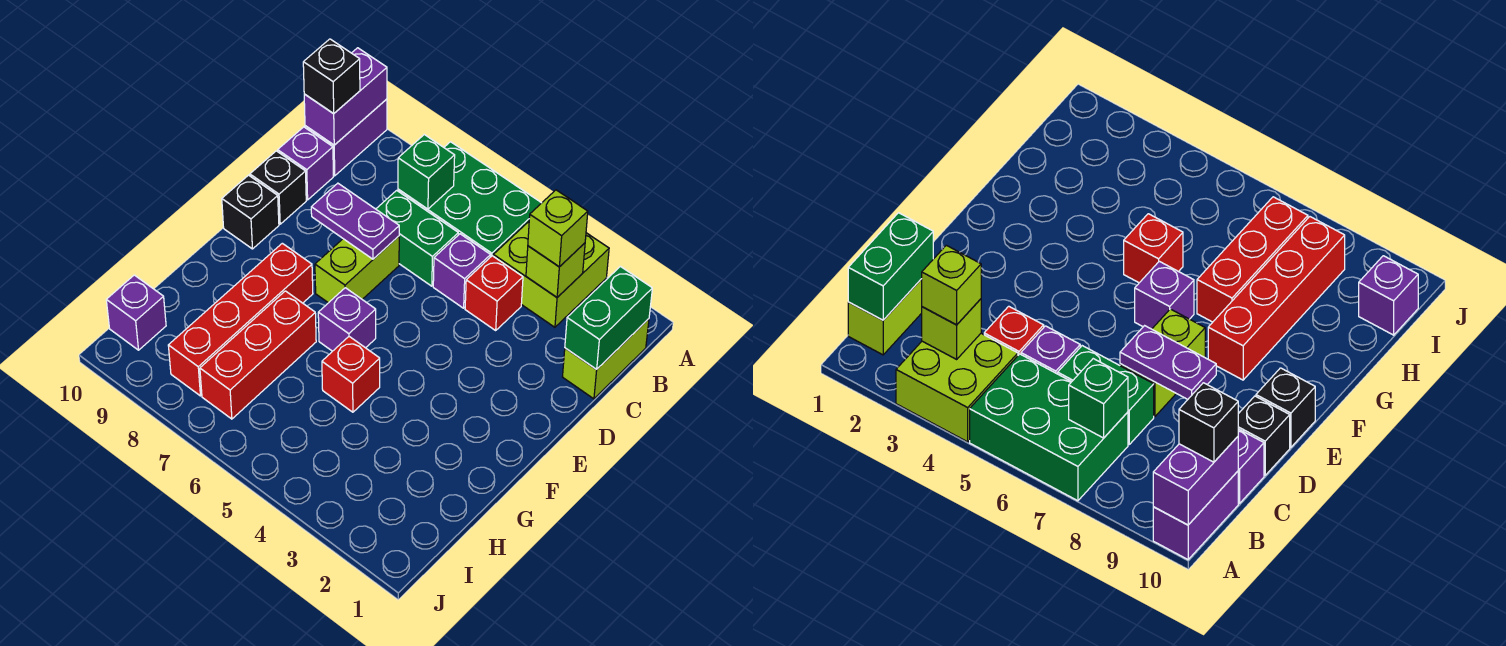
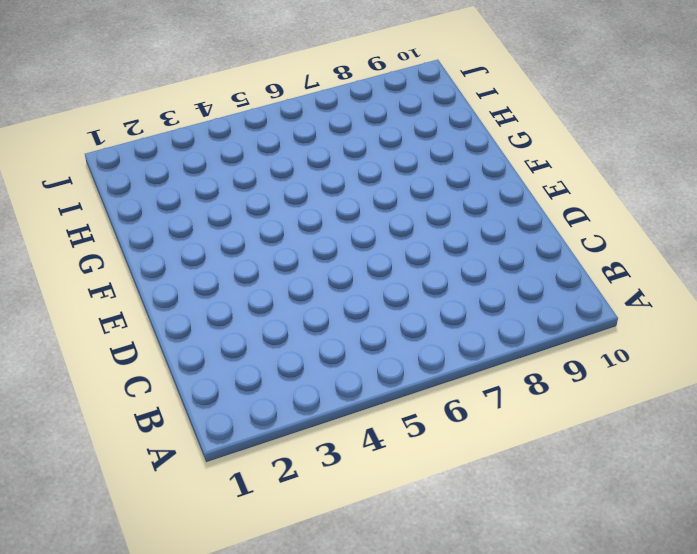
none -> lime 2x2 brick [493,222,609,327]
none -> green 2x3 brick [398,142,541,256]
none -> purple 1x2 brick [305,99,387,176]

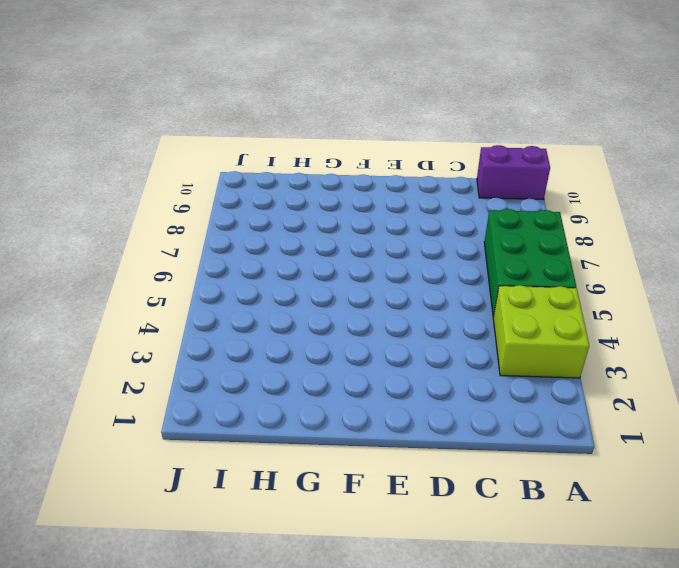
none -> lime 1x2 brick [563,319,649,399]
none -> red 1x1 brick [465,256,523,330]
none -> purple 1x1 brick [433,234,491,308]

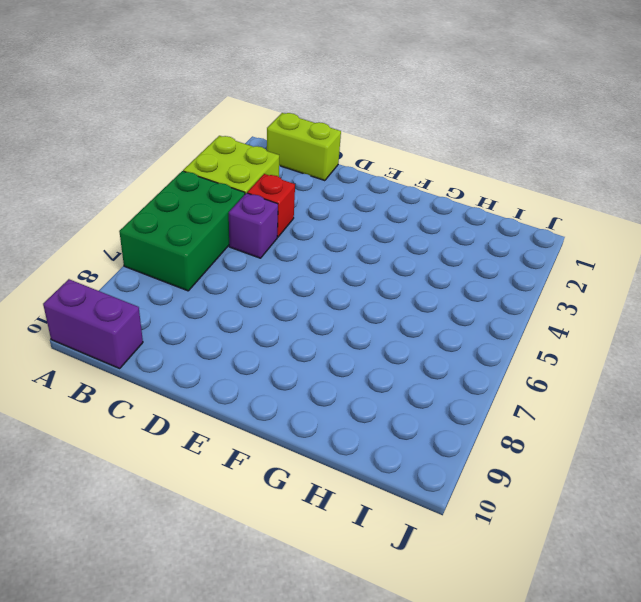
none -> green 1x2 brick [376,190,458,286]
none -> purple 1x1 brick [278,127,333,200]
none -> lime 1x2 brick [315,236,399,303]

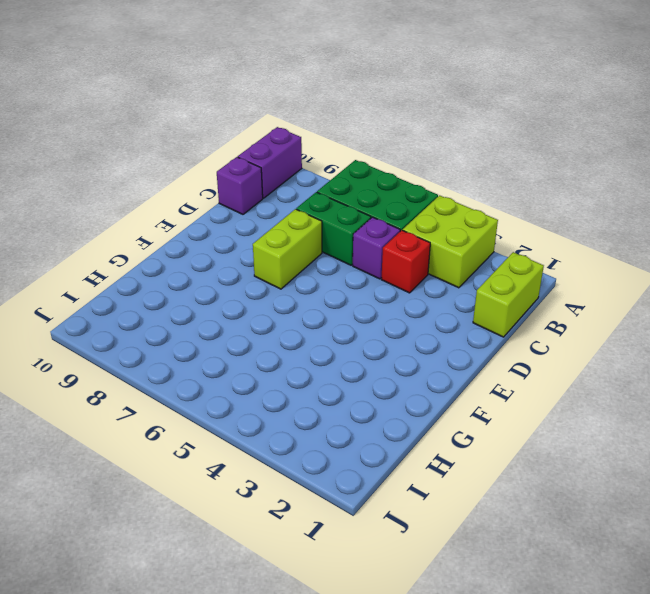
none -> black 1x1 brick [250,151,306,224]
none -> black 1x1 brick [222,175,279,249]
none -> purple 1x1 brick [318,288,376,351]

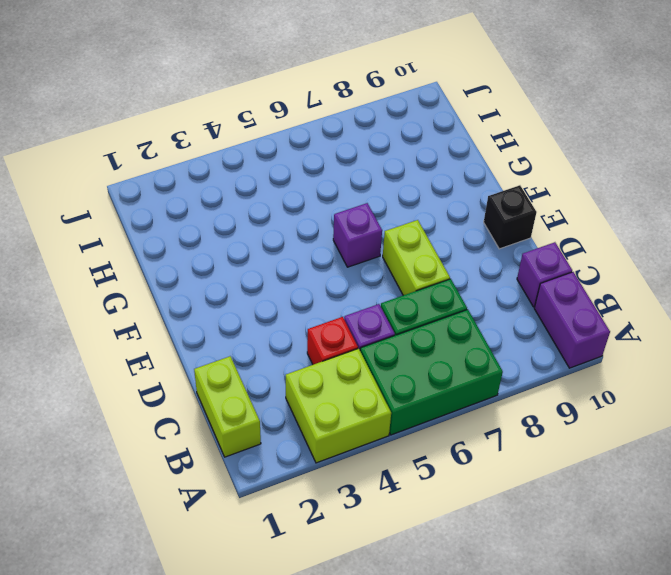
none -> black 1x1 brick [250,151,306,224]
none -> red 1x4 brick [168,243,313,396]
none -> red 1x1 brick [322,337,380,412]

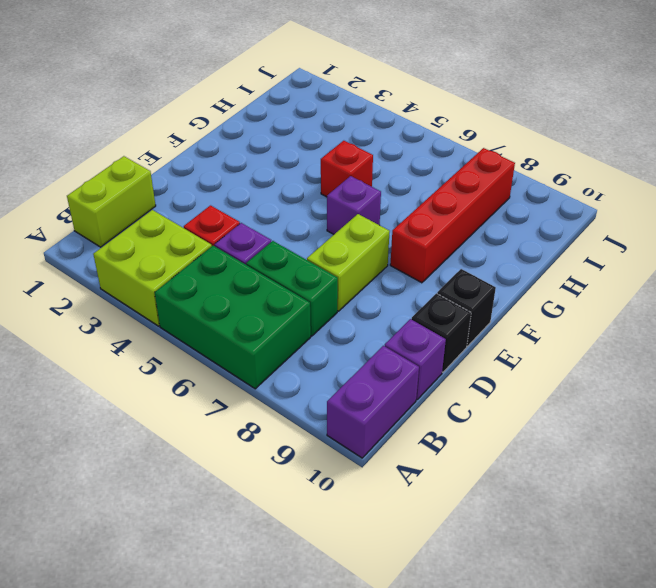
none -> red 1x3 brick [200,291,316,419]
none -> purple 1x1 brick [106,275,166,350]
none -> purple 1x2 brick [304,48,387,145]

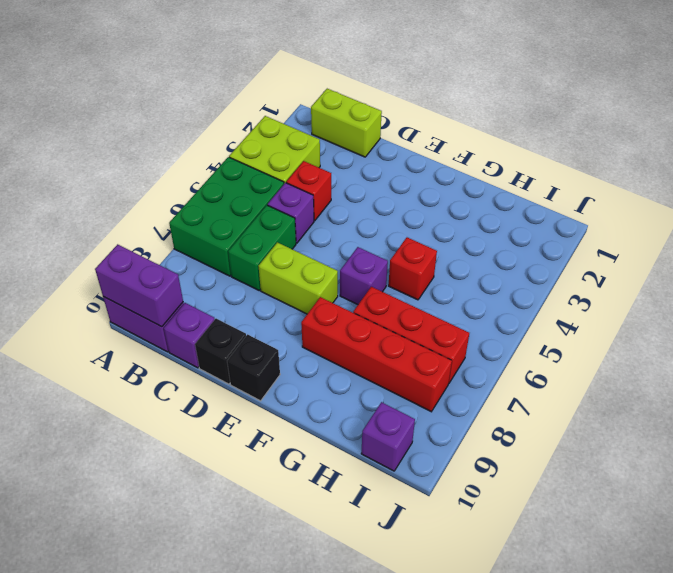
none -> green 1x2 brick [565,266,652,369]
none -> lime 1x1 brick [526,243,585,297]
none -> green 1x1 brick [398,135,455,209]

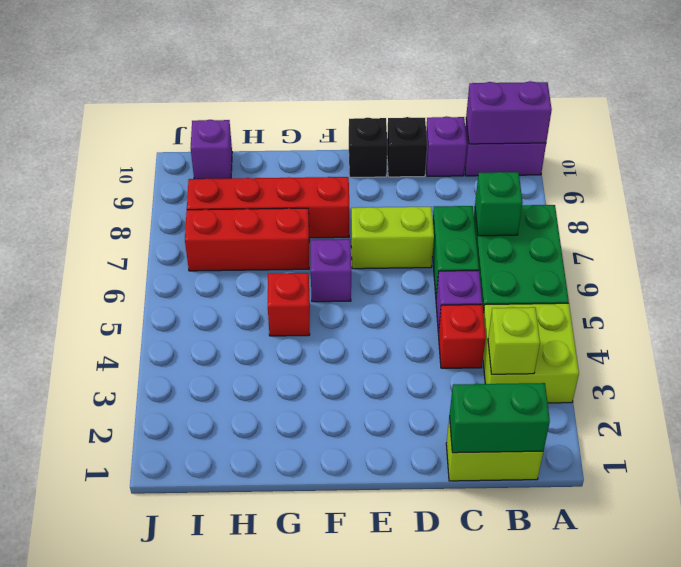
none -> purple 1x2 plate [311,183,399,259]
none -> lime 1x1 brick [528,190,588,267]
none -> black 1x1 brick [303,39,360,114]

